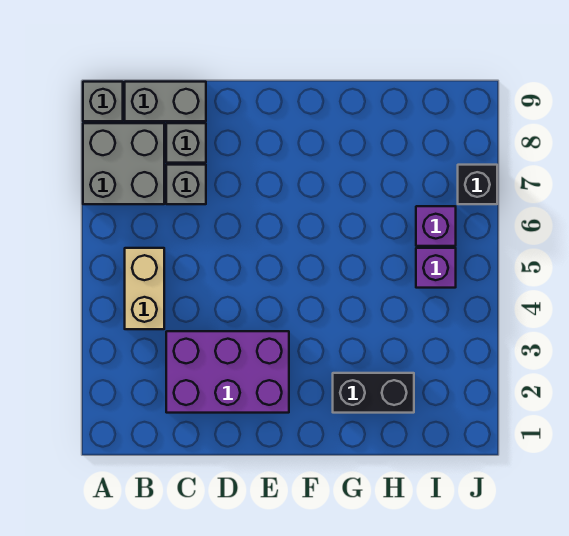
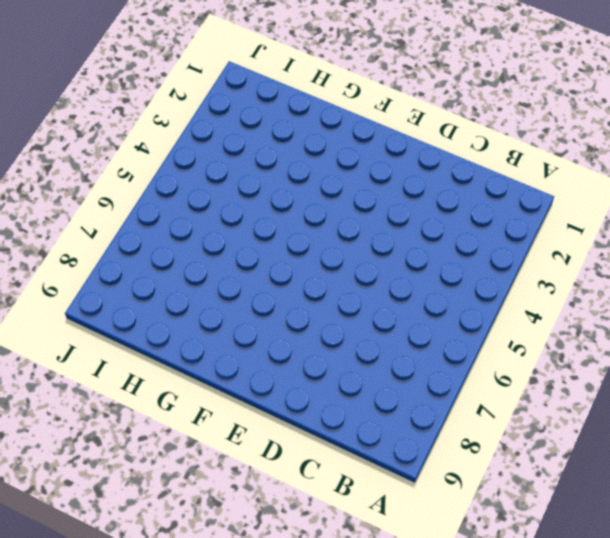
none -> grey 2x2 brick [83,123,164,204]
none -> grey 1x1 brick [83,82,123,121]

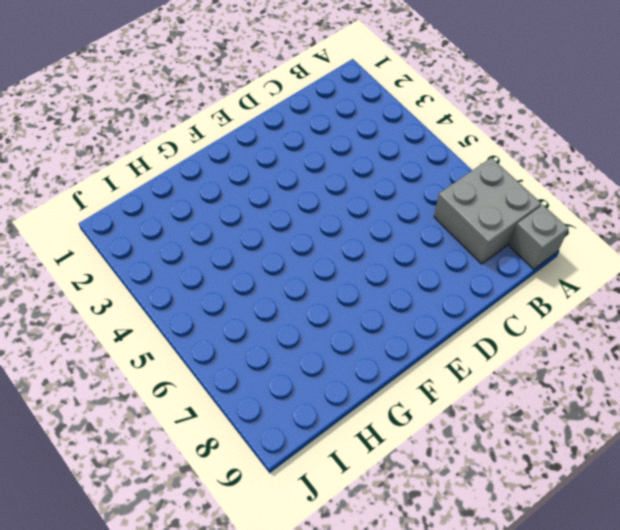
none -> tan 1x2 brick [125,248,164,329]
none -> grey 1x2 brick [125,82,206,121]

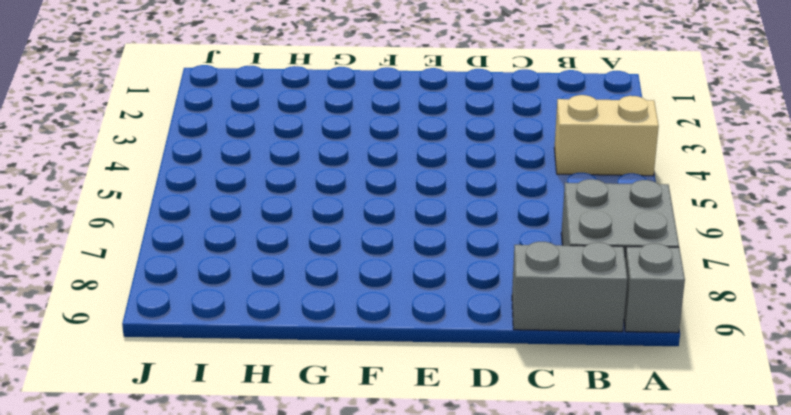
tan 1x2 brick [554,95,659,176] -> tan 1x2 brick turned to [125,248,164,329]
none -> purple 2x3 brick [166,331,289,413]
none -> grey 1x1 brick [166,165,206,204]

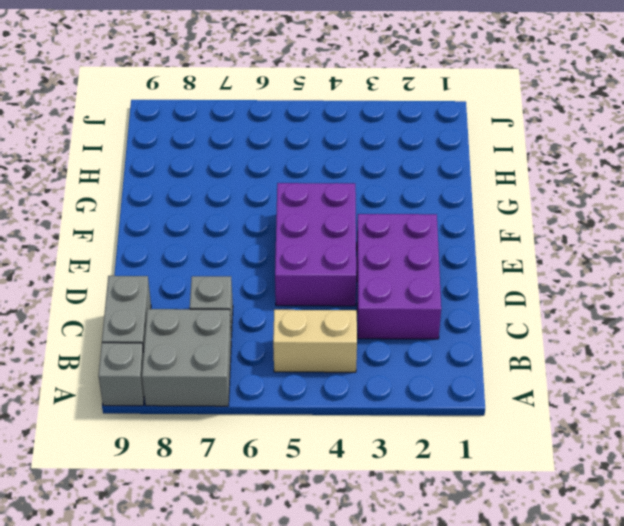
purple 2x3 brick [275,183,356,306] -> none
none -> grey 1x1 brick [166,123,206,163]
none -> black 1x2 brick [333,373,414,413]

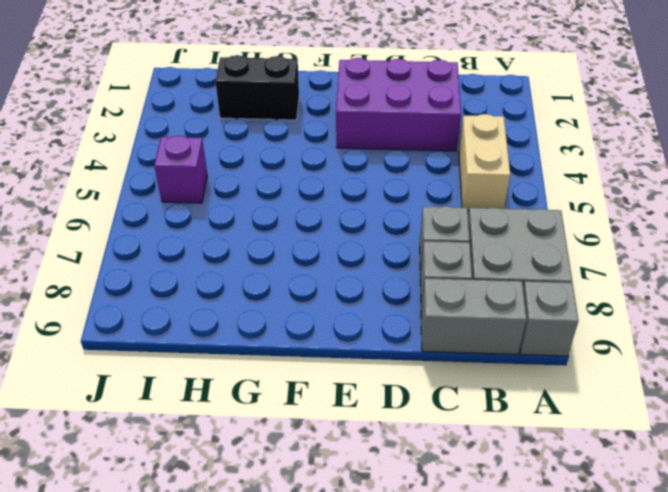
none -> purple 1x1 brick [416,206,456,246]
none -> black 1x1 brick [458,165,497,204]

